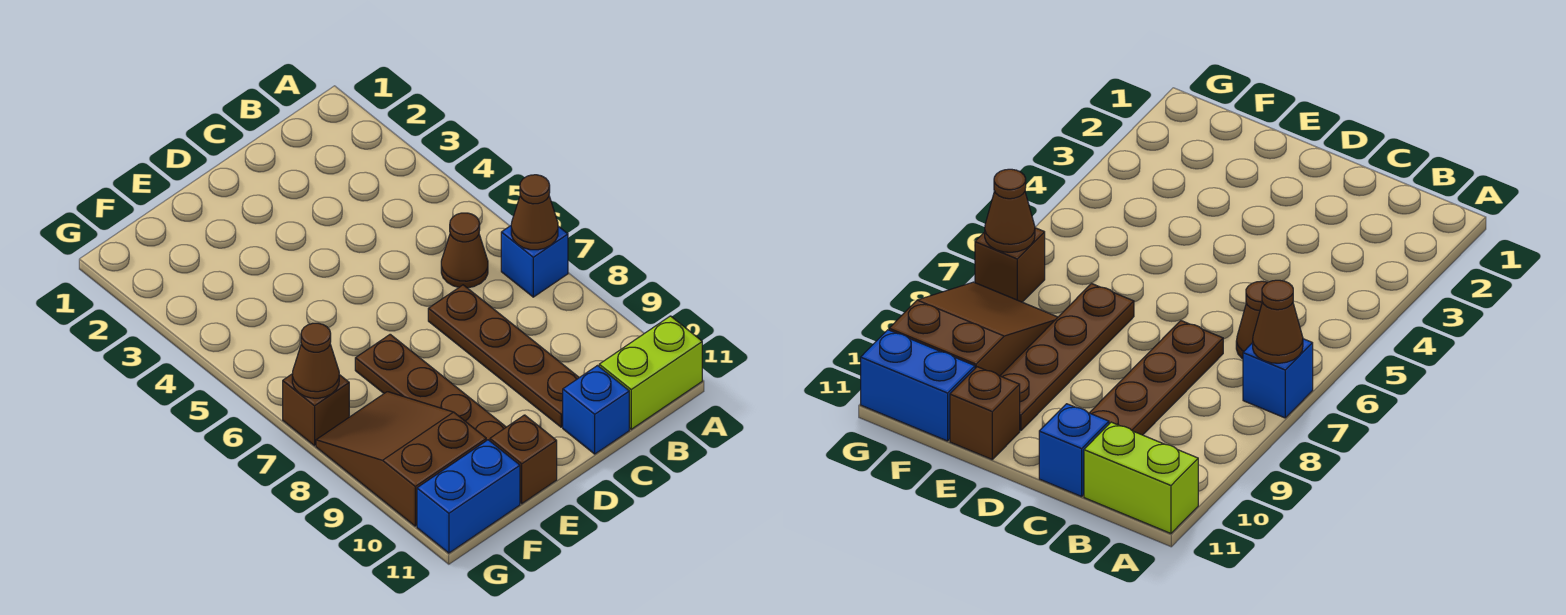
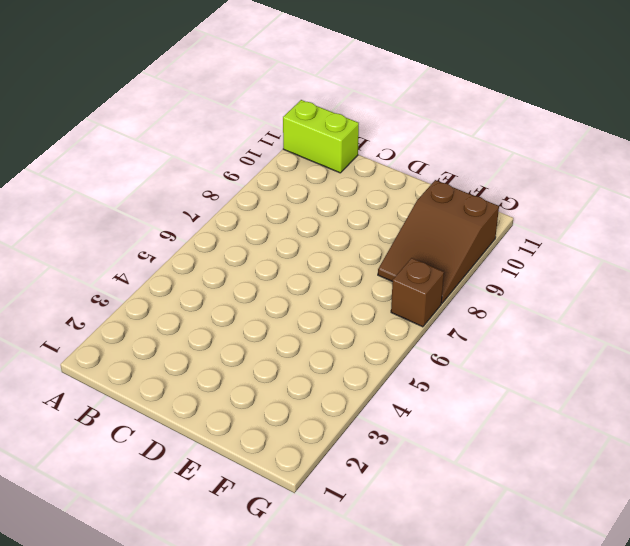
none -> blue 1x1 brick [501,226,568,297]
none -> brown 1x1 cone [441,213,488,288]
none -> brown 1x4 plate [428,285,579,427]

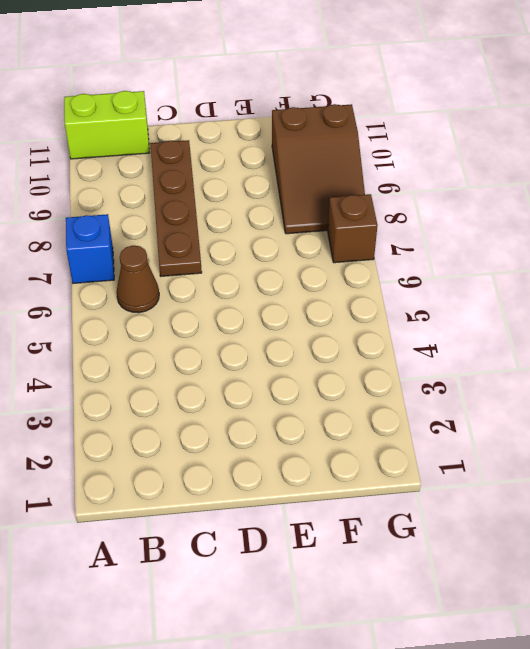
none -> blue 1x1 brick [563,366,629,454]
none -> brown 1x4 plate [355,334,506,441]
none -> brown 1x1 brick [490,415,557,504]

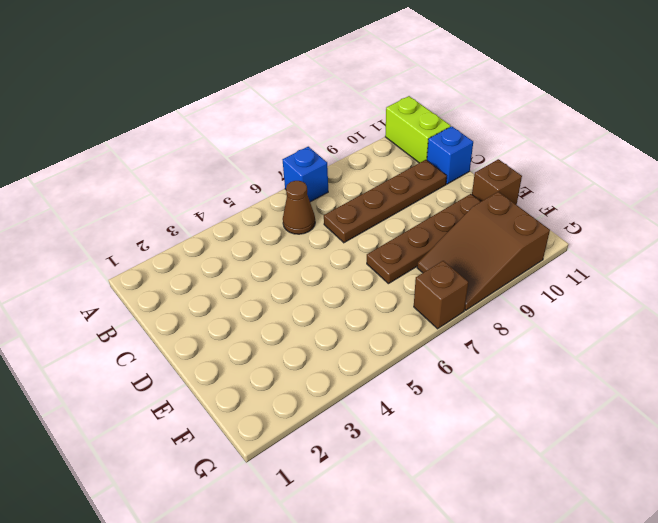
none -> blue 1x2 brick [417,440,520,553]
none -> brown 1x1 cone [511,175,558,250]
none -> brown 1x1 cone [292,323,339,398]

